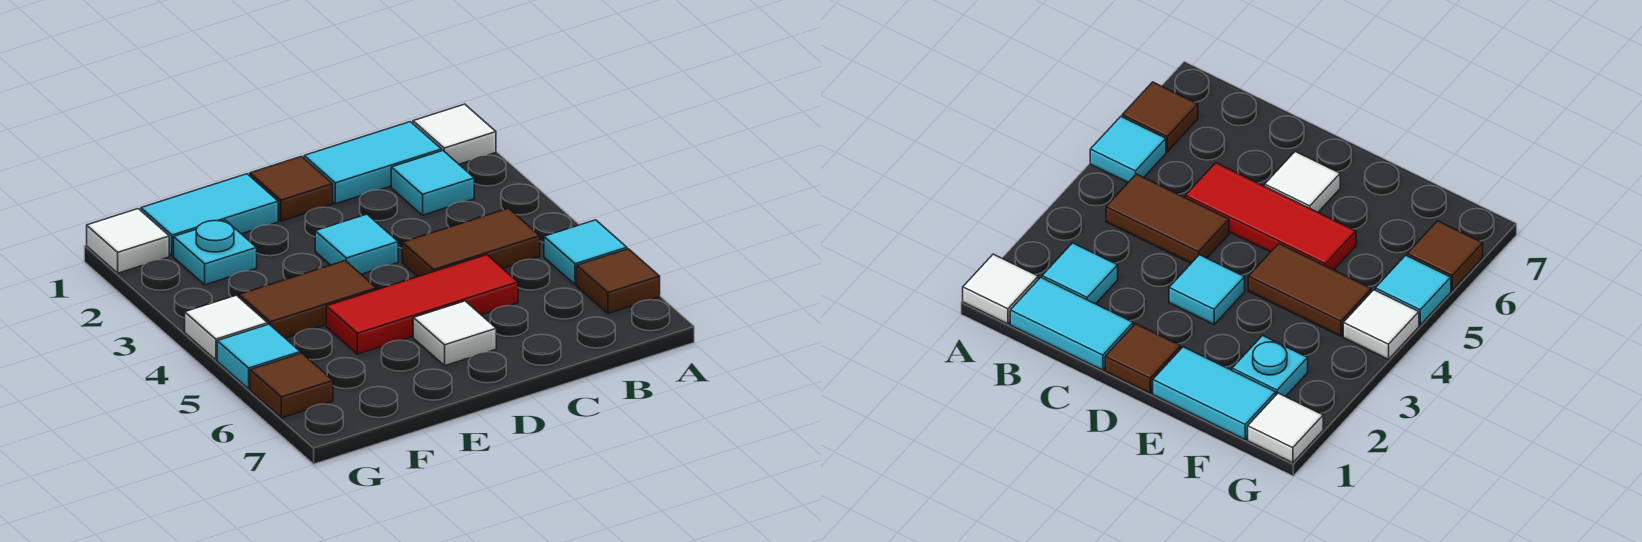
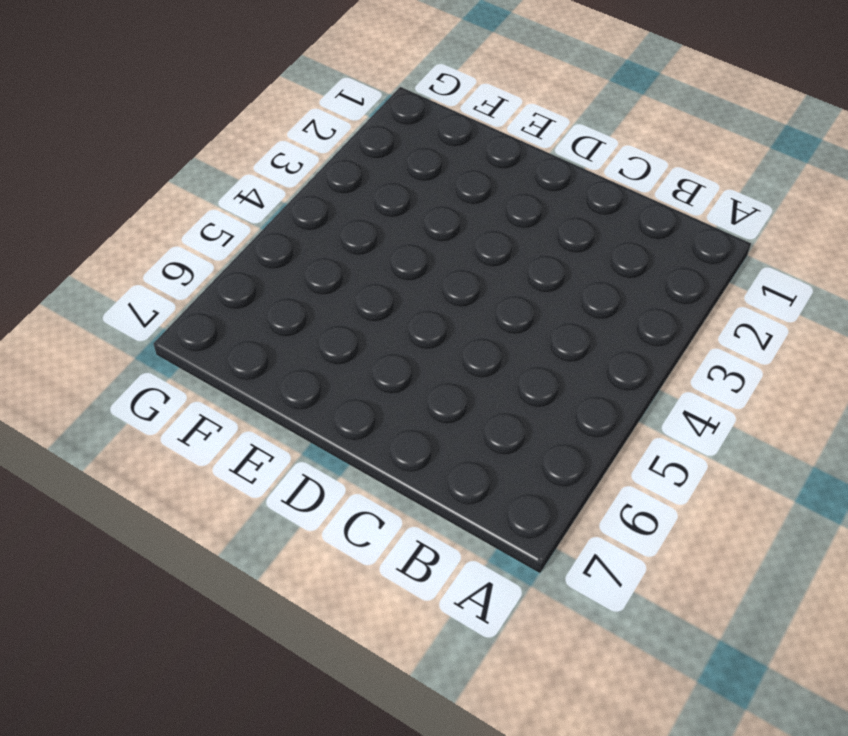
none -> white 1x1 tile [413,104,496,164]
none -> cyan 1x1 tile [544,220,627,285]
none -> brown 1x1 tile [577,249,660,313]

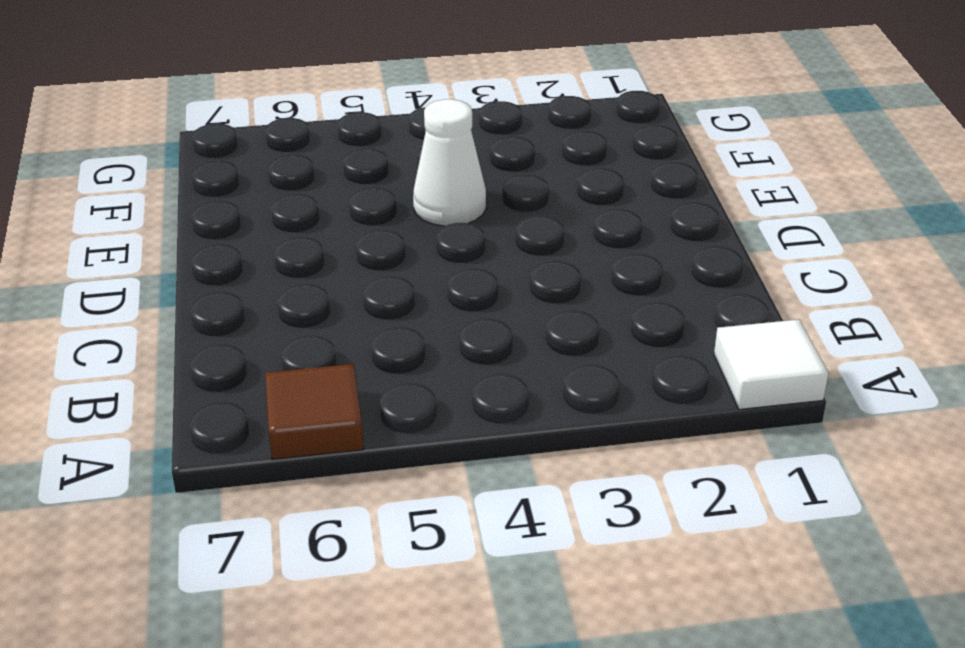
white 1x1 cone [413,99,486,226] -> brown 1x2 tile [239,261,376,338]
none -> cyan 1x1 tile [544,220,627,285]
none -> cyan 1x2 tile [304,122,442,204]
none -> cyan 1x1 tile [391,151,474,215]

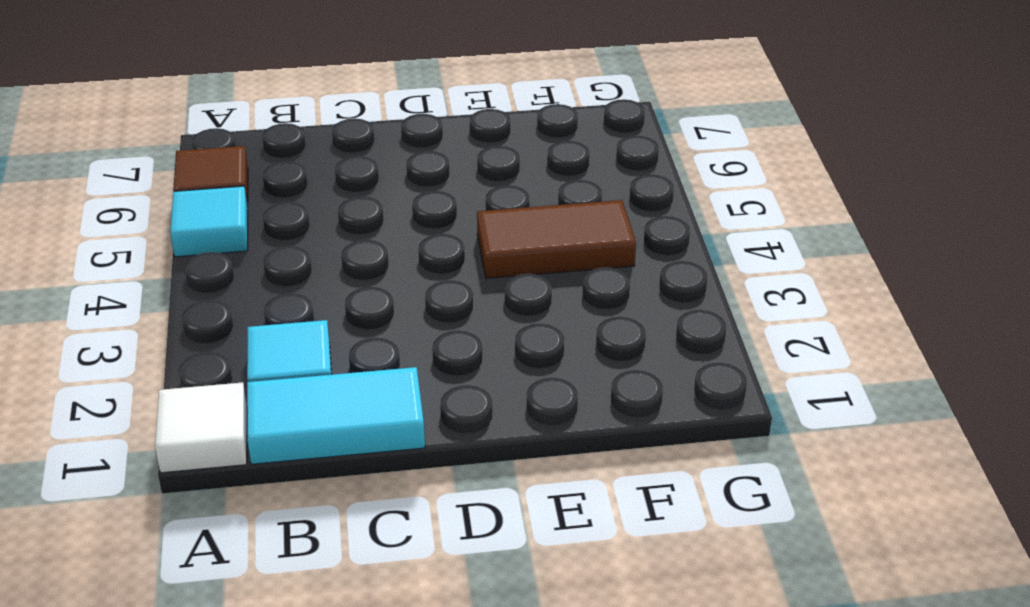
none -> brown 1x2 tile [402,208,540,277]
none -> red 1x3 tile [326,255,518,354]
none -> brown 1x1 tile [250,156,333,221]

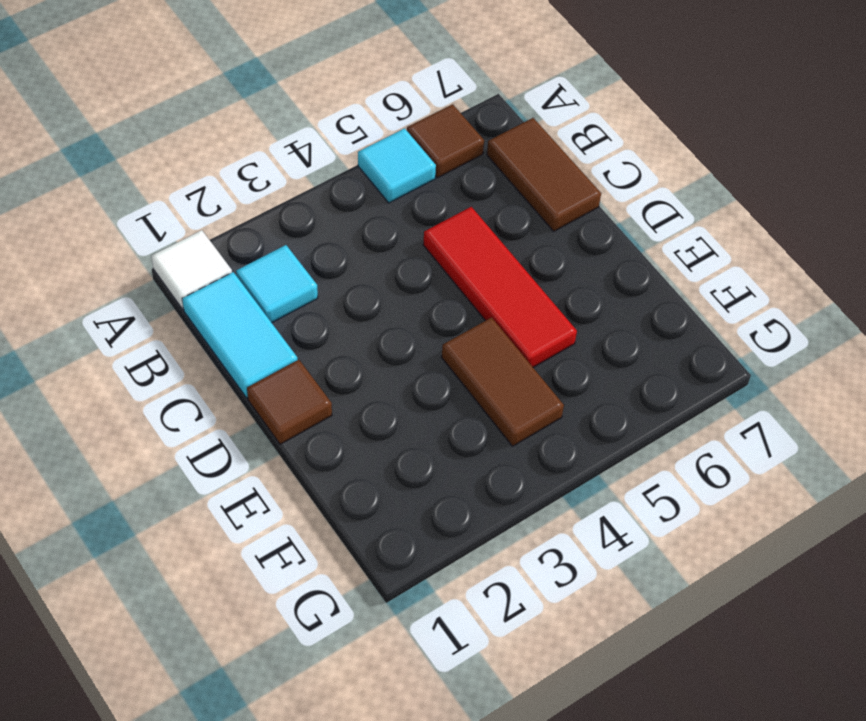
brown 1x2 tile [487,118,601,231] -> brown 1x2 tile moved to [402,208,540,277]
none -> cyan 1x1 tile [315,214,398,274]
none -> white 1x1 tile [413,301,496,366]
none -> cyan 1x2 tile [141,174,278,256]

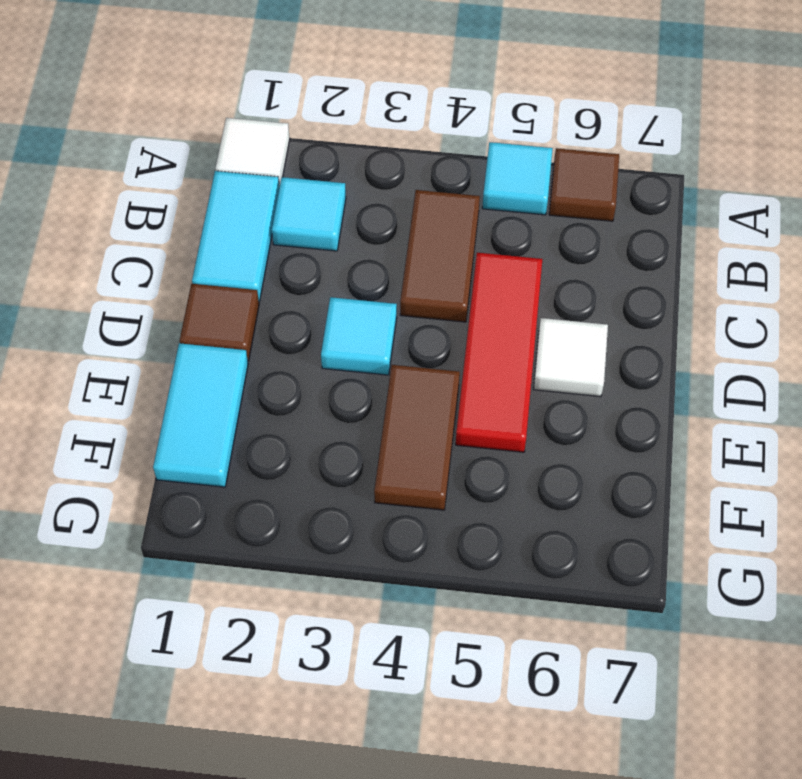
none -> cyan 1x1 plate [174,220,257,285]
none -> white 1x1 tile [87,209,169,273]
none -> white 1x1 tile [185,295,268,360]

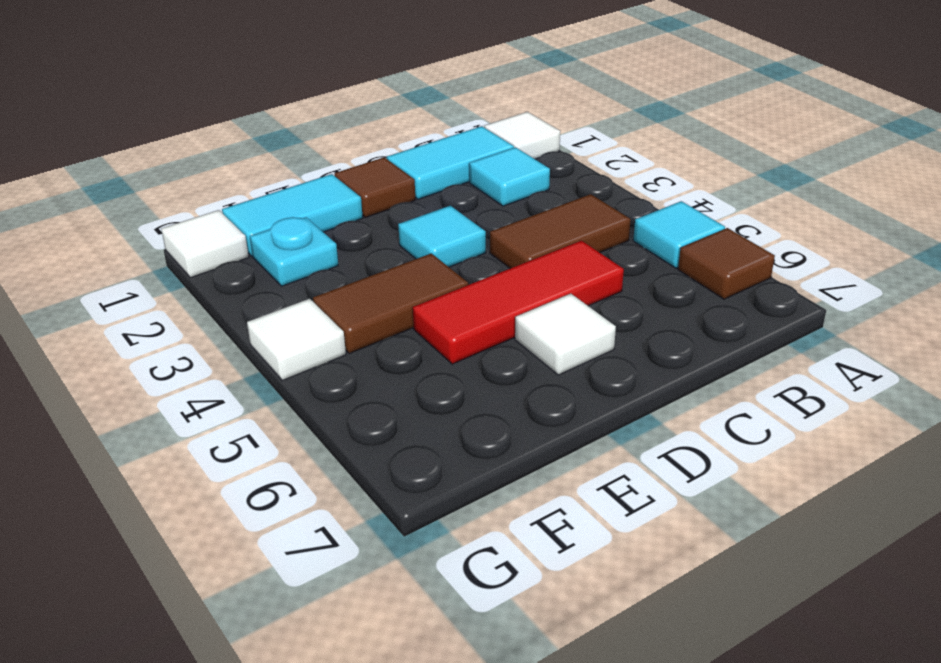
none -> cyan 1x1 tile [217,324,300,389]
none -> brown 1x1 tile [250,353,333,418]

